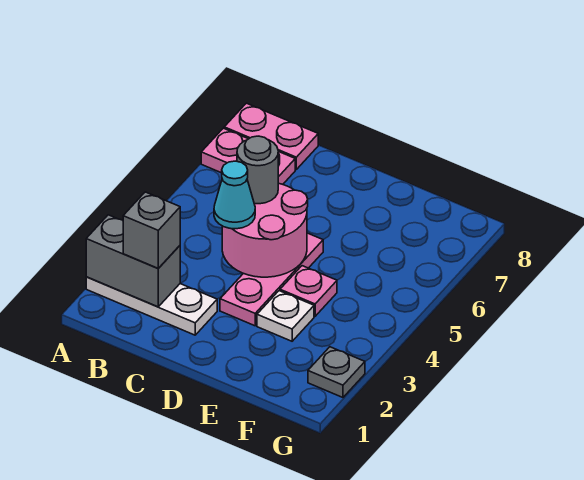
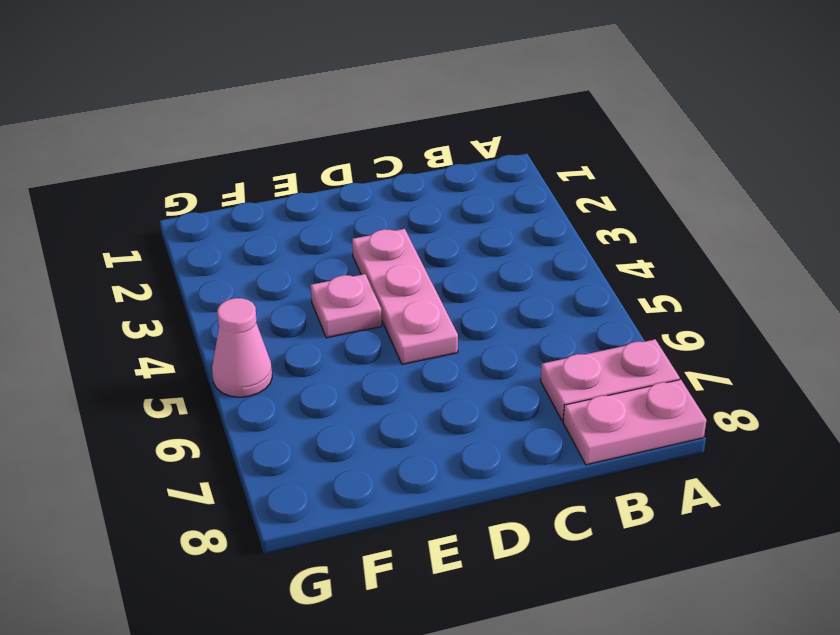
pink 1x1 cone [212,298,272,397] -> none
none -> white 1x3 plate [86,277,217,335]
none -> white 1x1 plate [257,291,314,341]
none -> grey 1x1 plate [308,347,365,397]

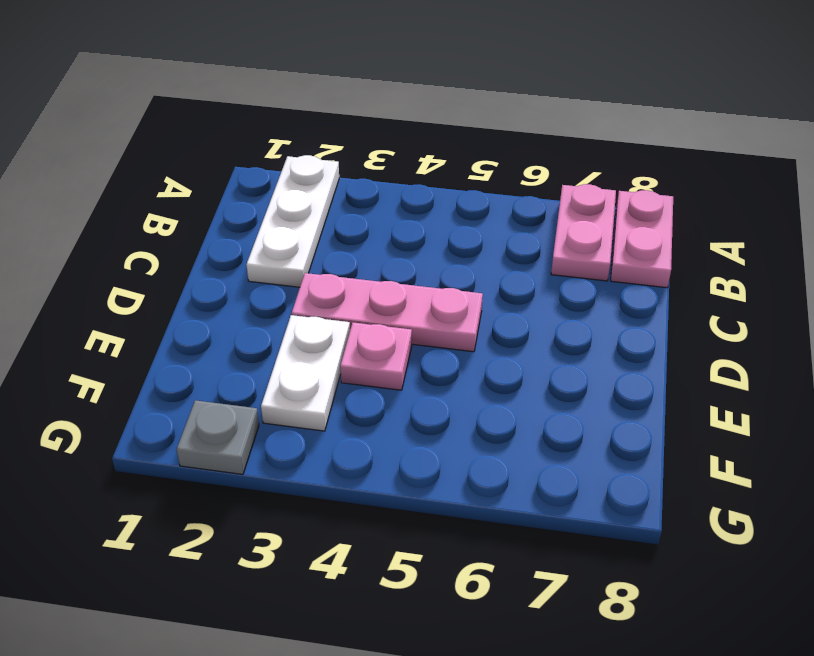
white 1x2 plate [261,315,350,431] -> white 1x1 plate [257,291,314,341]
none -> grey 1x2 brick [86,215,180,307]
none -> pink 2x2 round brick [222,183,308,277]
none -> grey 1x1 brick [123,192,180,268]

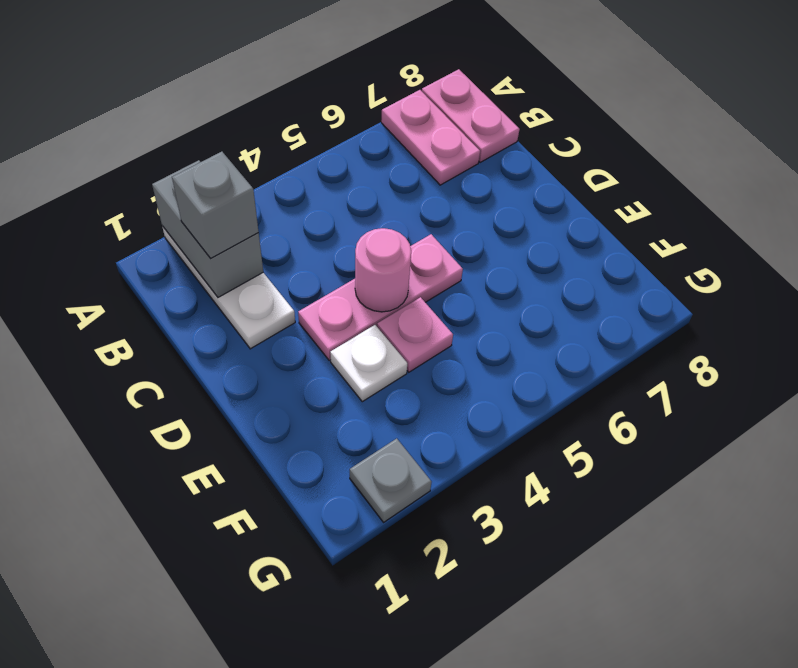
pink 1x1 round brick [355,228,411,312] -> pink 2x2 round brick [222,183,308,277]
none -> cyan 1x1 cone [214,161,255,229]
none -> grey 1x1 round brick [237,136,278,204]

